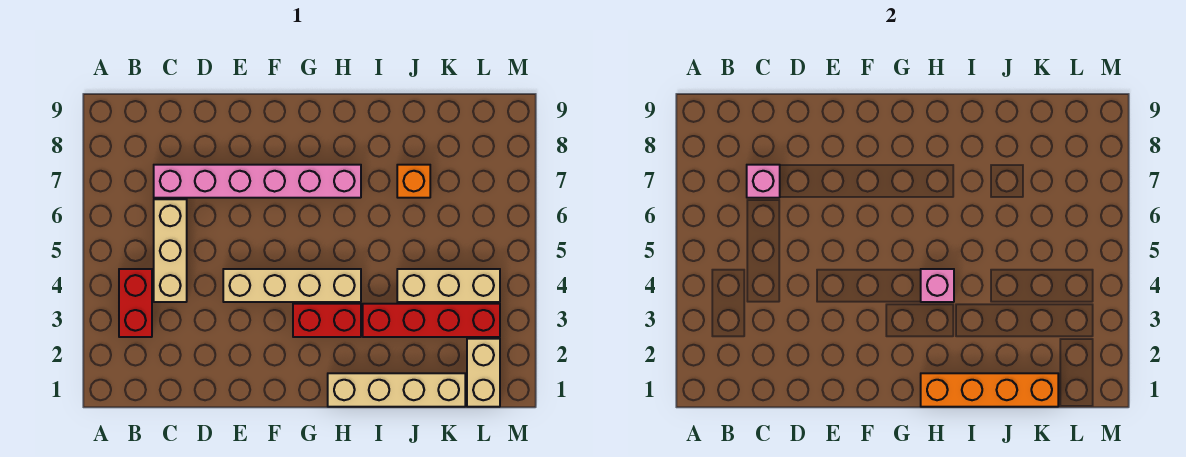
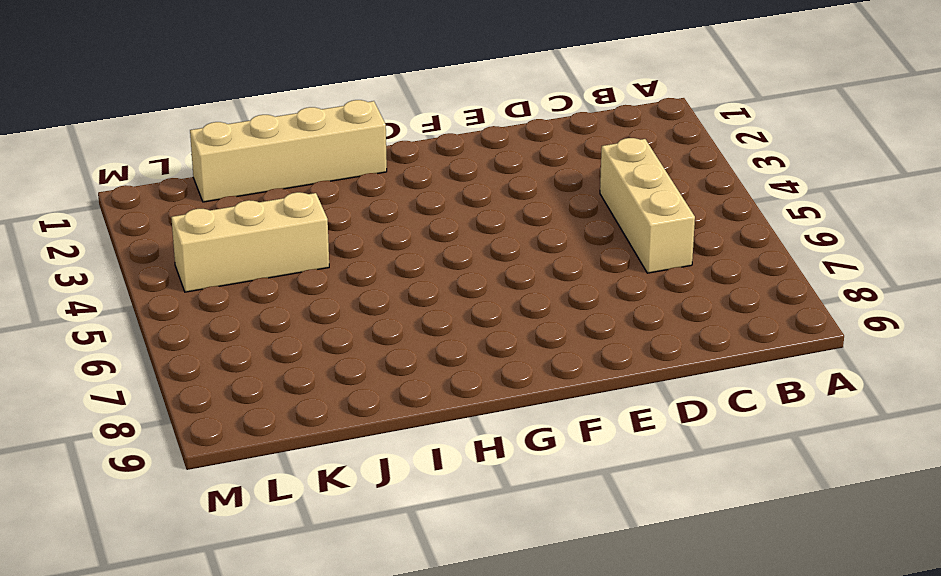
none -> red 1x2 brick [119,269,152,337]
none -> pink 1x6 brick [154,165,361,198]
none -> tan 1x4 brick [223,269,361,302]

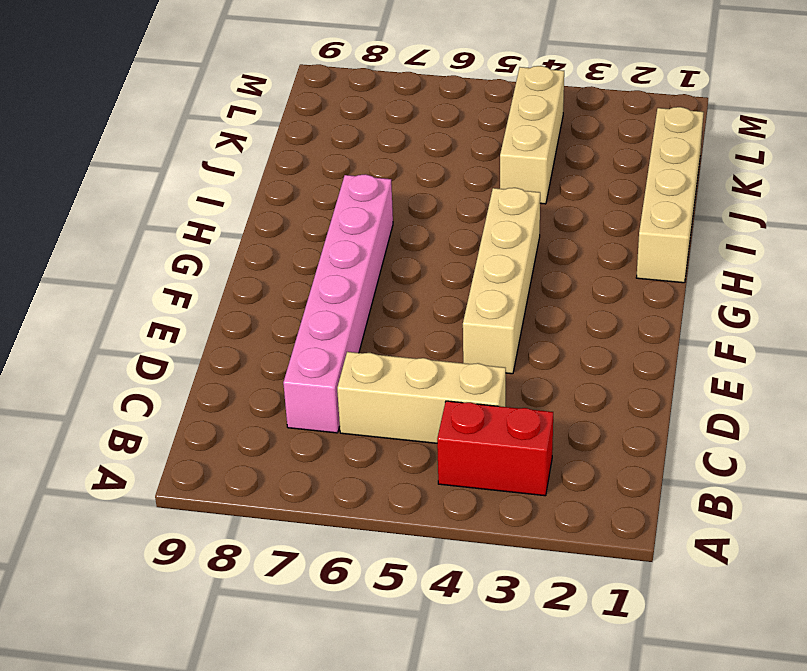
none -> red 1x2 brick [293,304,361,337]
none -> red 1x4 brick [363,304,500,337]
none -> orange 1x1 brick [397,165,430,198]

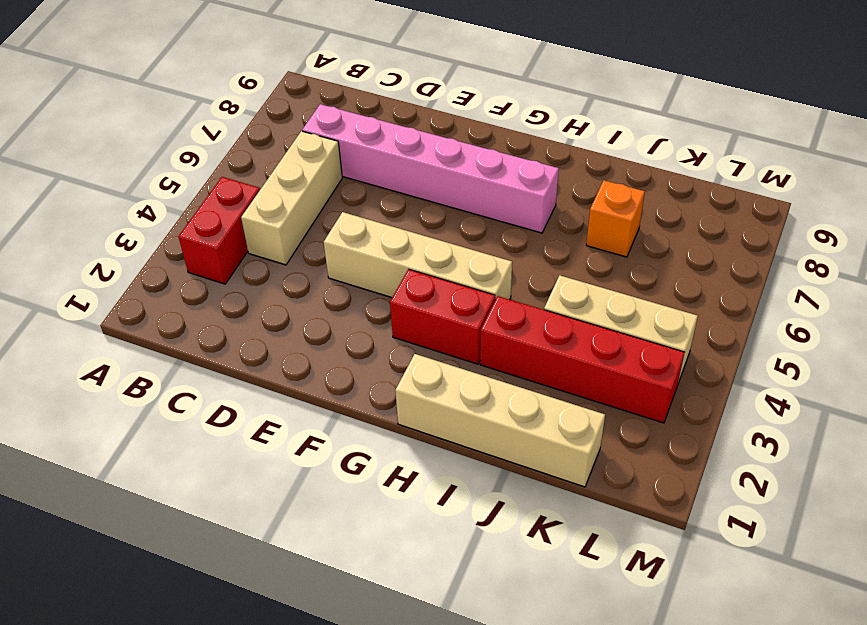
none -> tan 1x2 brick [467,339,500,407]
none -> pink 1x1 brick [747,165,780,198]
none -> orange 1x4 brick [921,373,1058,407]

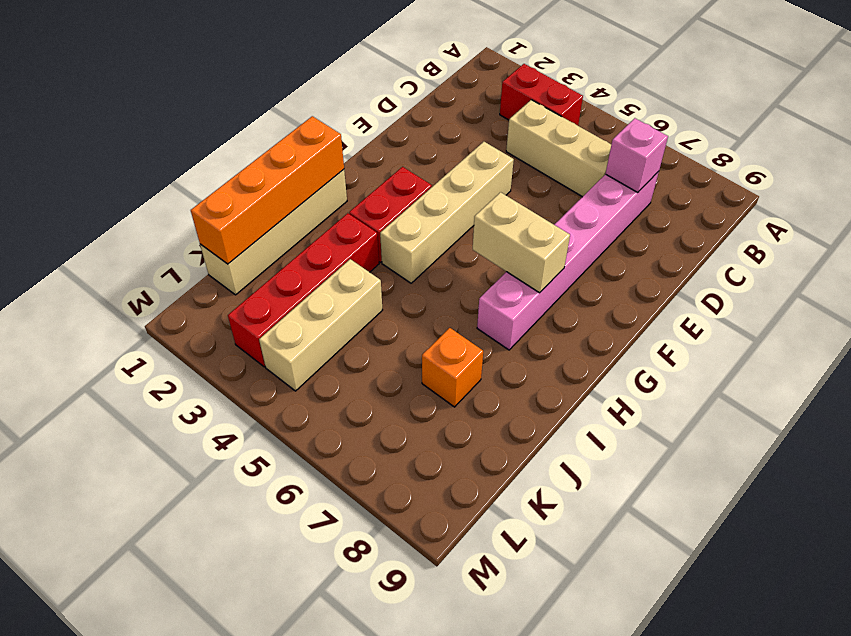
tan 1x2 brick [473,192,570,293] -> tan 1x2 brick moved to [467,339,500,407]
none -> pink 1x1 brick [921,269,954,302]

